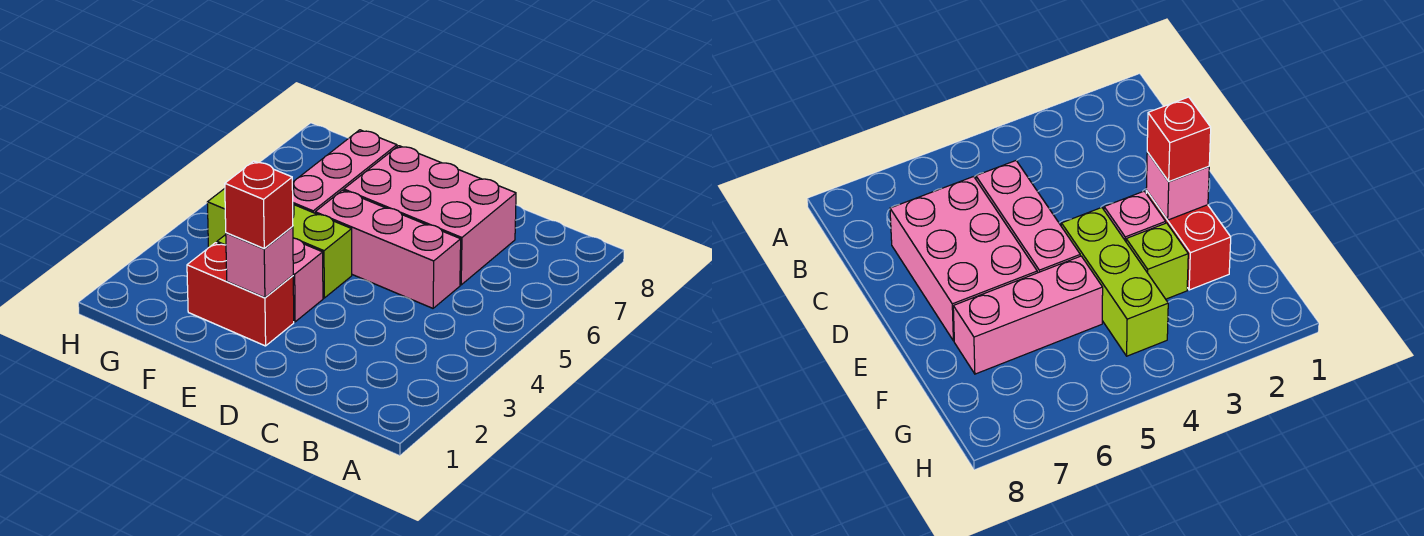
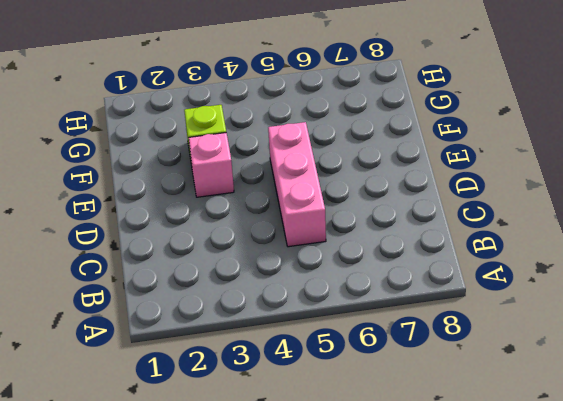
none -> pink 2x3 brick [344,146,516,285]
none -> red 1x2 brick [187,243,294,346]

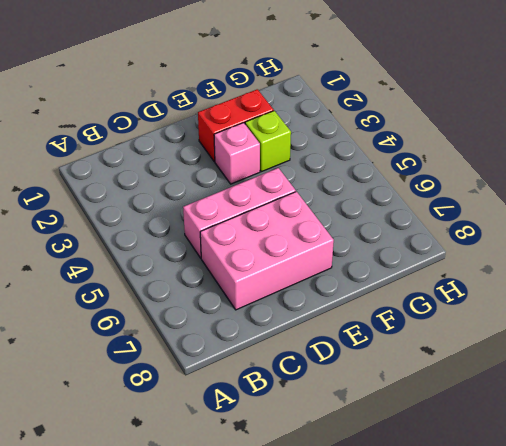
none -> lime 1x3 brick [207,189,352,298]
none -> pink 1x3 brick [292,130,397,213]

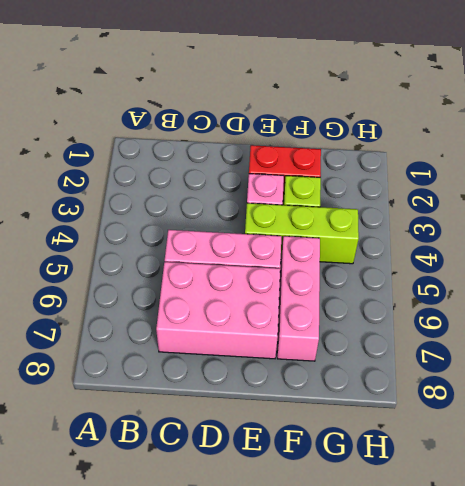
none -> pink 1x1 brick [226,226,293,298]
none -> red 1x1 brick [225,161,293,248]

